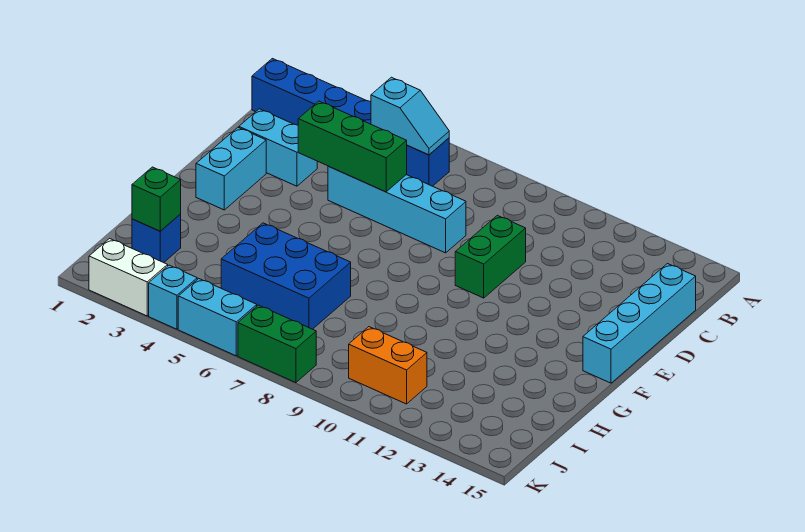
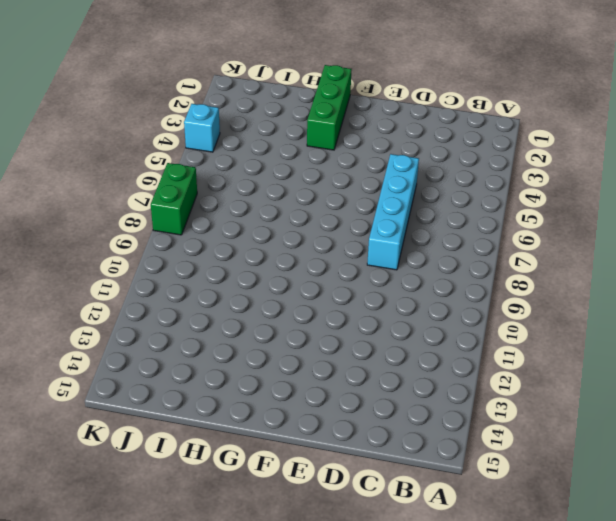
green 1x3 brick [307,65,352,150] -> green 1x3 brick moved to [298,101,407,192]
none -> blue 1x6 brick [252,59,449,186]
none -> cyan 1x4 brick [583,264,696,383]
none -> cyan 1x2 brick [239,109,317,186]

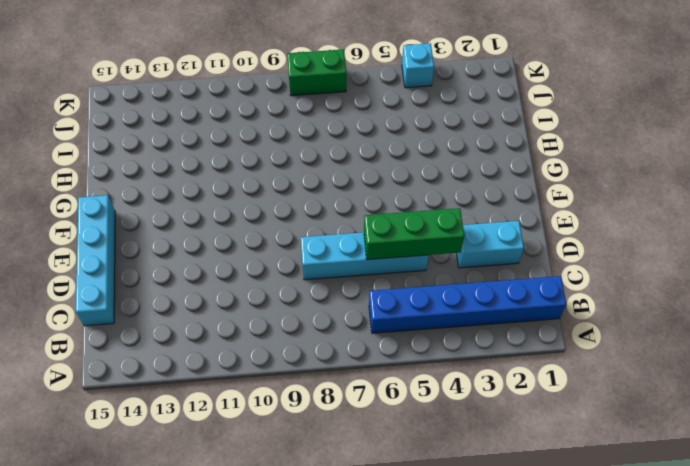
none -> green 1x2 brick [455,215,526,298]
none -> cyan 1x2 brick [196,128,266,210]
none -> blue 2x3 brick [221,223,351,329]

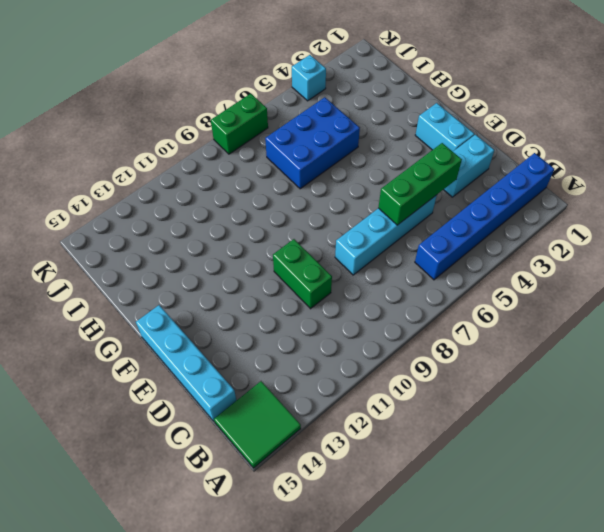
green 2x2 tile [214,381,301,468] -> none
none -> blue 1x1 brick [132,214,181,263]
none -> orange 1x2 brick [349,327,427,404]
none -> white 1x2 brick [89,239,168,316]

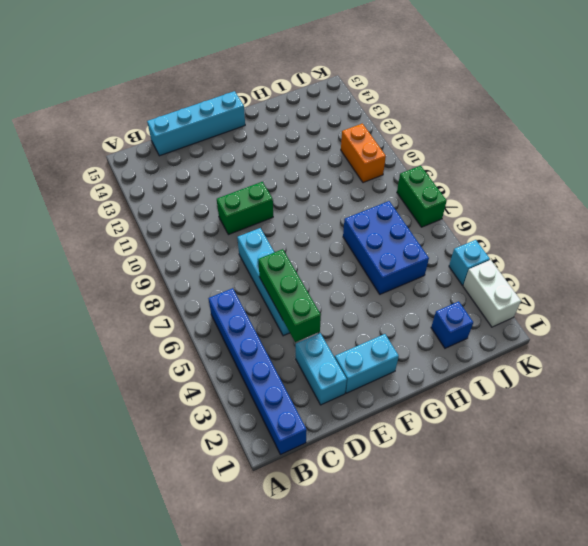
none -> cyan 1x2 brick [178,279,257,356]
none -> cyan 1x2 slope [371,77,449,155]
none -> green 1x1 brick [132,167,181,231]

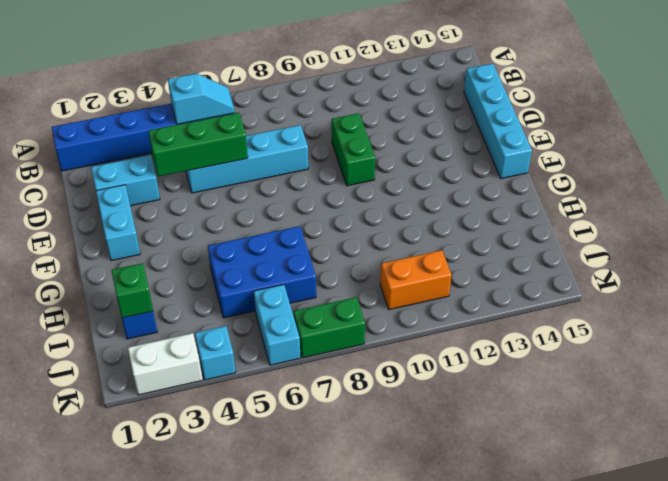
cyan 1x2 brick [254,285,300,365] -> cyan 1x2 brick turned to [178,279,257,356]

